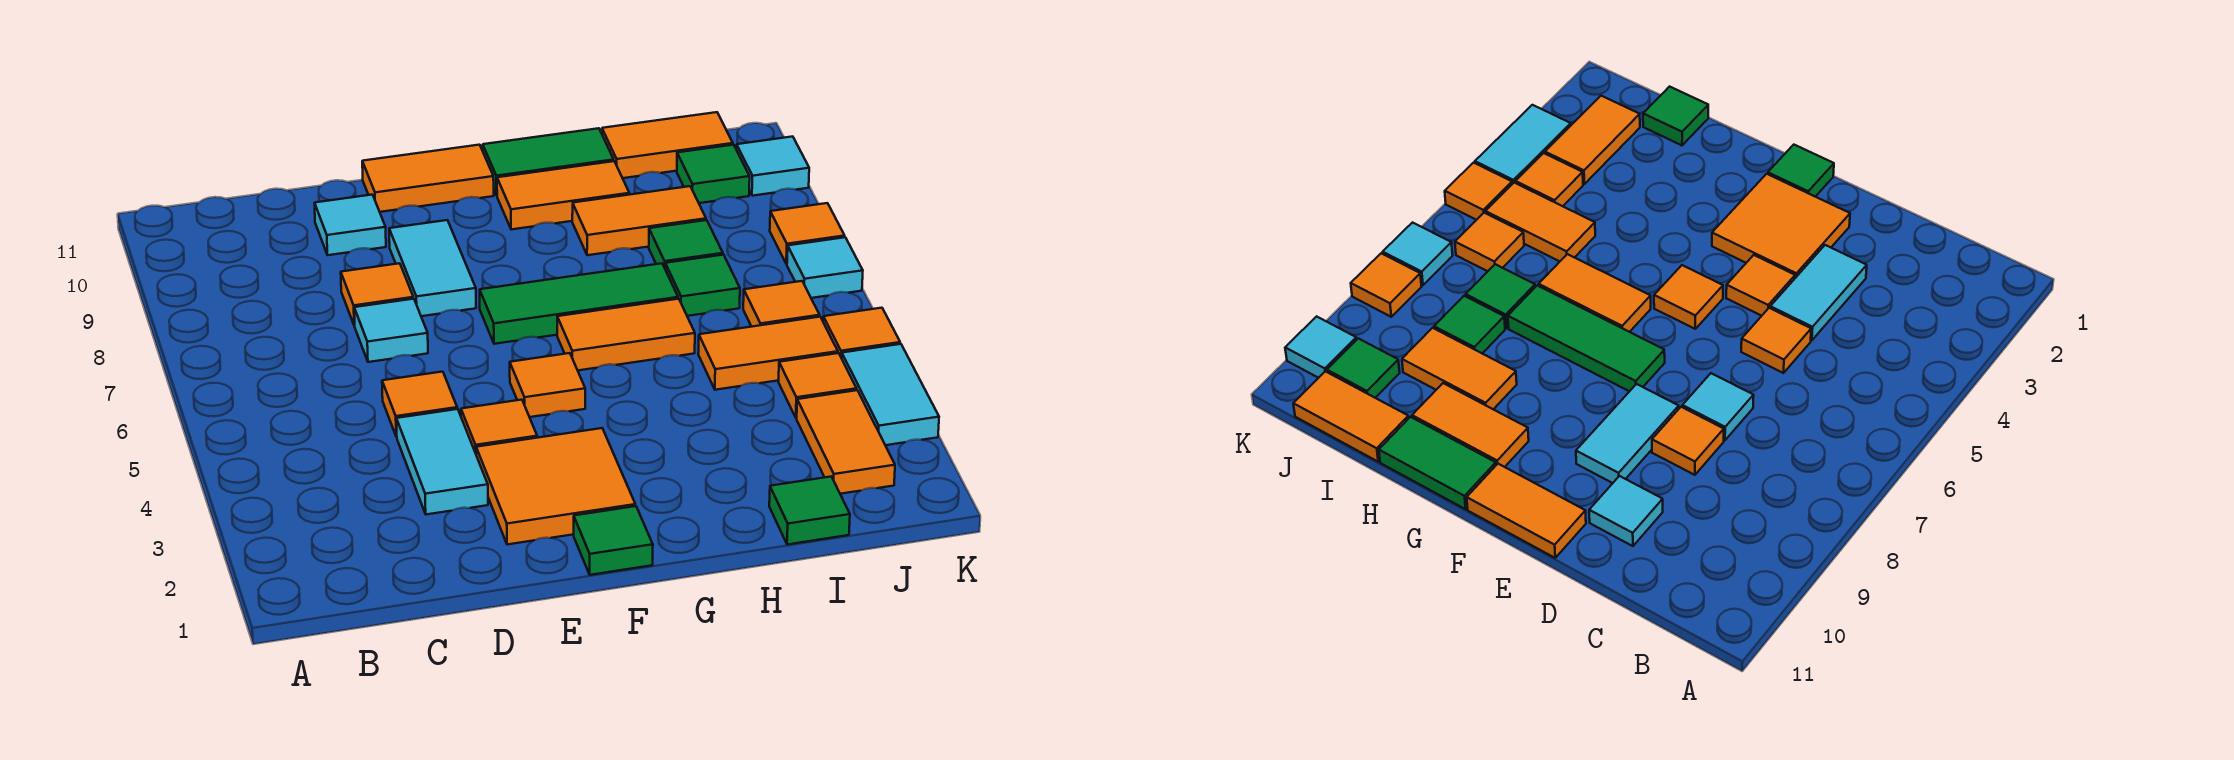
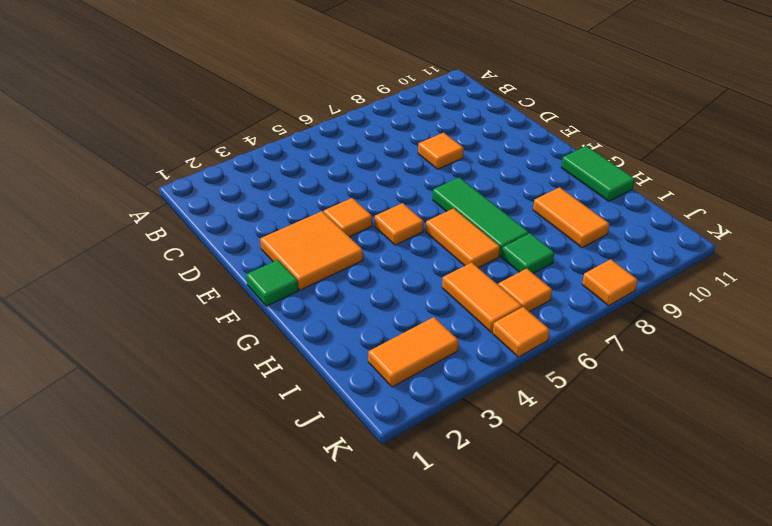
none -> cyan 1x2 tile [396,409,488,514]
none -> orange 1x1 tile [382,372,457,437]
none -> cyan 1x1 tile [354,299,428,362]
none -> cyan 1x1 tile [315,195,386,255]

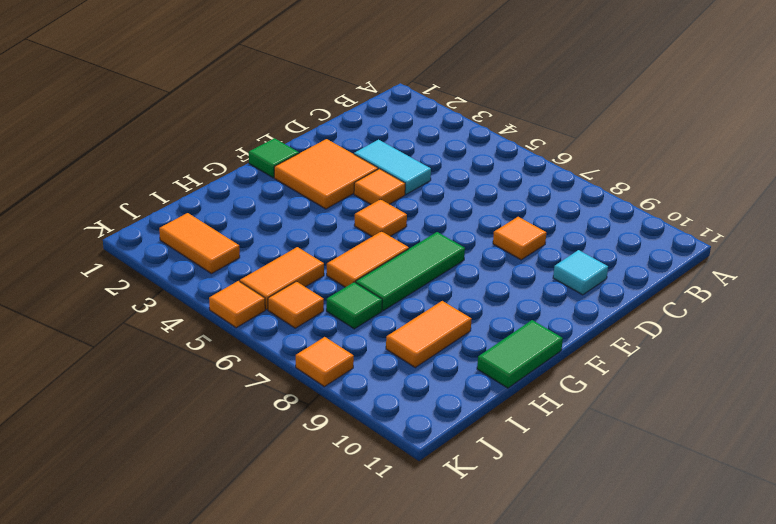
none -> orange 1x1 tile [382,372,457,437]
none -> cyan 1x1 tile [354,299,428,362]
none -> cyan 1x2 tile [389,220,476,316]
none -> orange 1x2 tile [362,145,494,212]

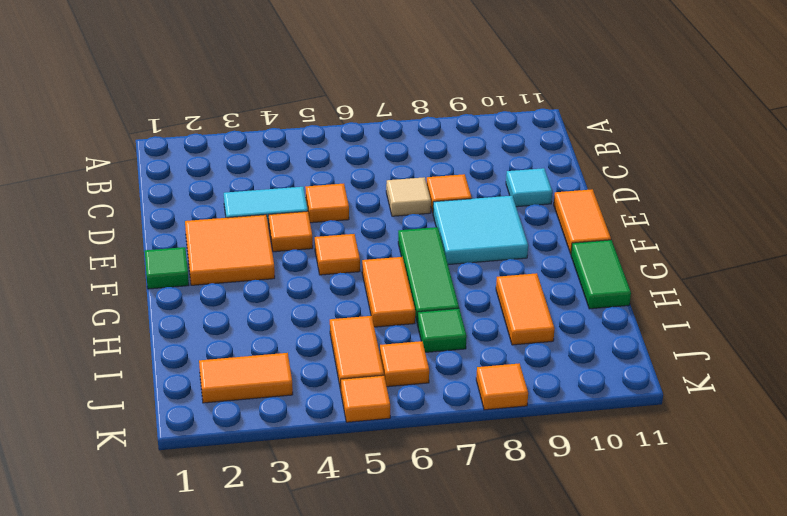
tan 1x1 tile [386,177,431,216] -> cyan 1x1 tile [354,299,428,362]
cyan 2x2 tile [433,196,528,265] -> cyan 1x2 tile [389,220,476,316]
none -> orange 1x2 tile [497,161,629,230]
none -> green 1x1 tile [769,477,850,545]
none -> green 1x1 tile [649,220,723,268]
none -> orange 1x2 tile [602,112,733,178]

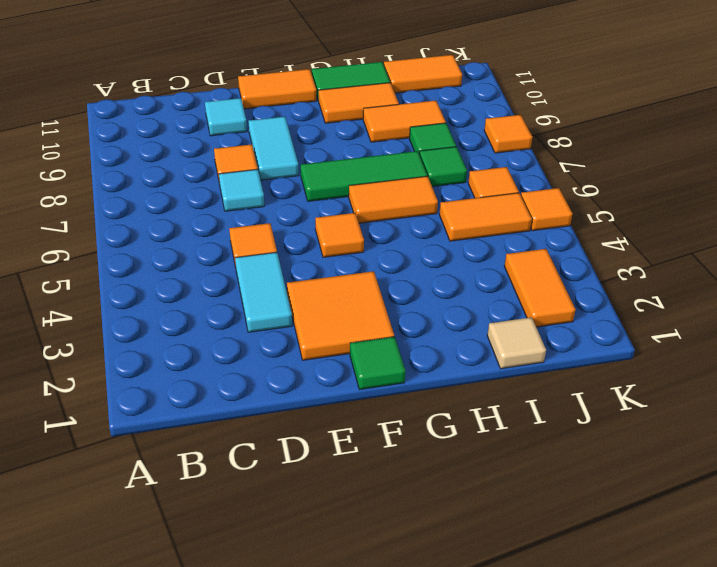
tan 1x1 tile [487,317,546,369] -> green 1x1 tile [769,477,850,545]
none -> orange 1x1 tile [461,400,537,453]
none -> orange 1x1 tile [779,353,857,418]
none -> green 1x1 tile [677,145,750,203]
none -> cyan 1x2 tile [842,344,939,445]

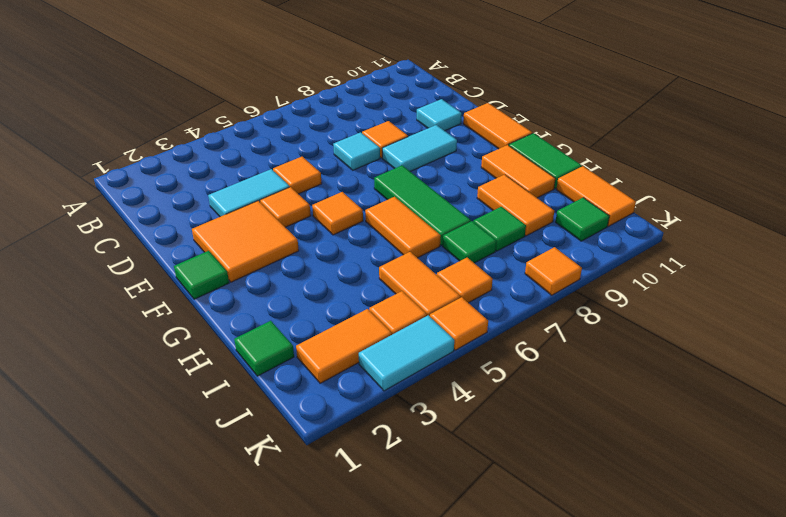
none -> cyan 1x1 tile [787,237,863,298]
none -> cyan 1x1 tile [736,137,809,196]

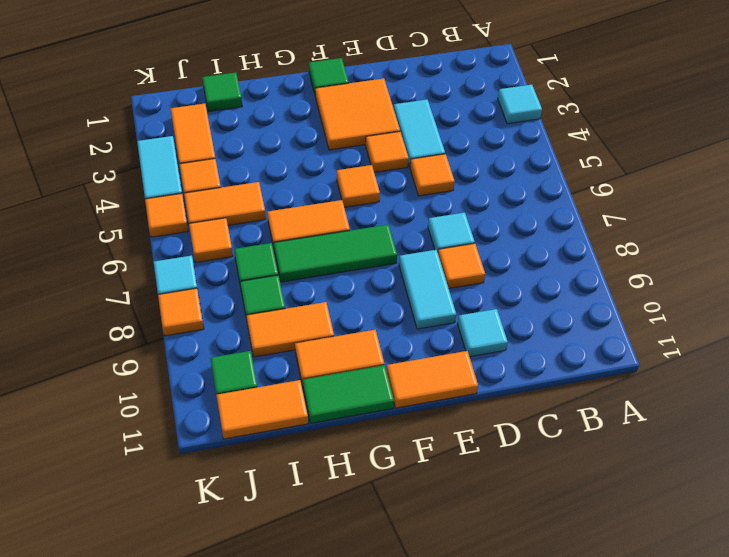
cyan 1x1 tile [498,85,542,124] -> cyan 1x1 tile moved to [736,137,809,196]

